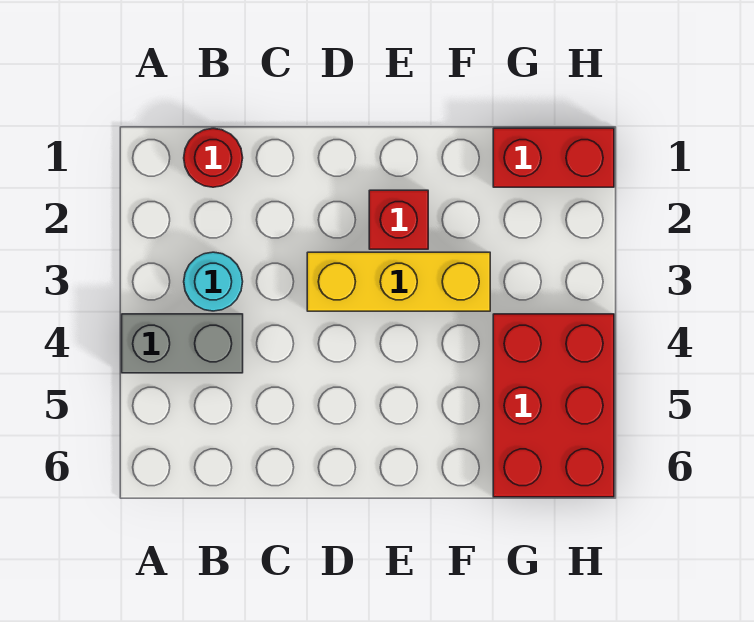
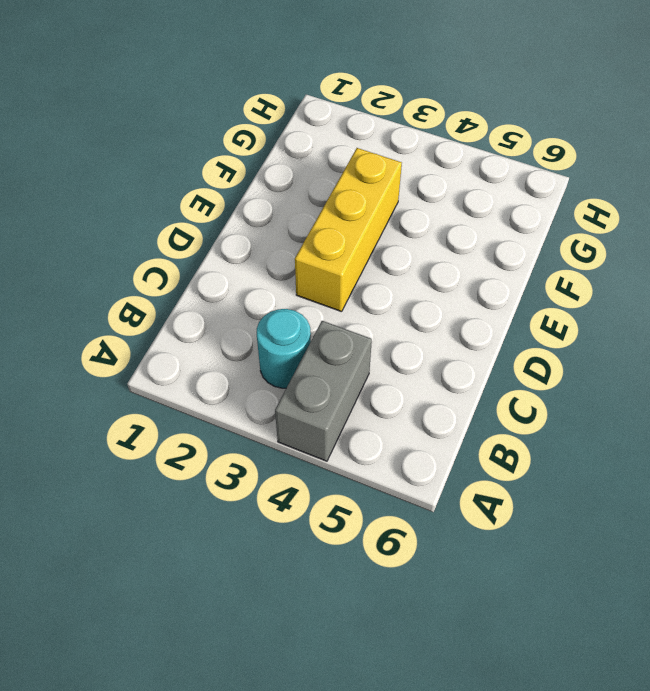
none -> red 1x1 round brick [184,128,243,187]
none -> red 1x1 brick [369,190,428,249]

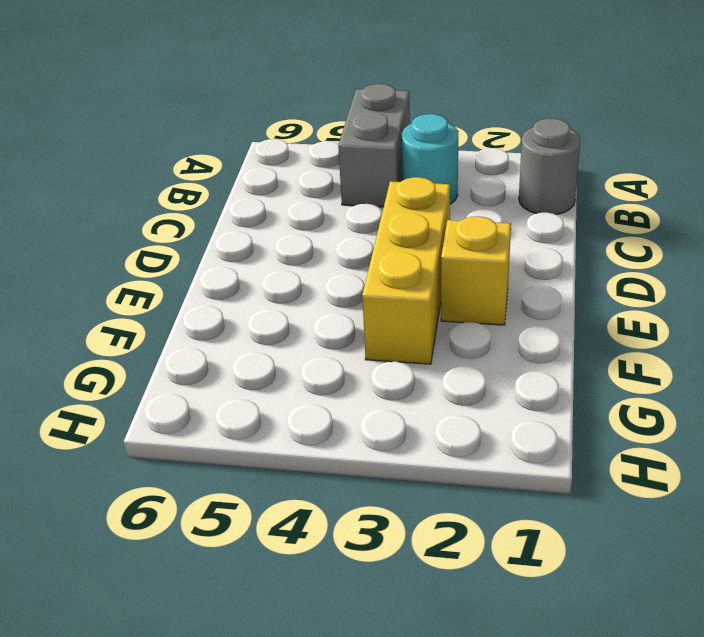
grey 1x1 round brick [519,119,580,215] -> red 1x1 round brick [184,128,243,187]
yellow 1x1 brick [441,216,511,325] -> red 1x1 brick [369,190,428,249]
none -> red 1x2 brick [493,128,614,187]
none -> red 2x3 brick [493,314,614,497]

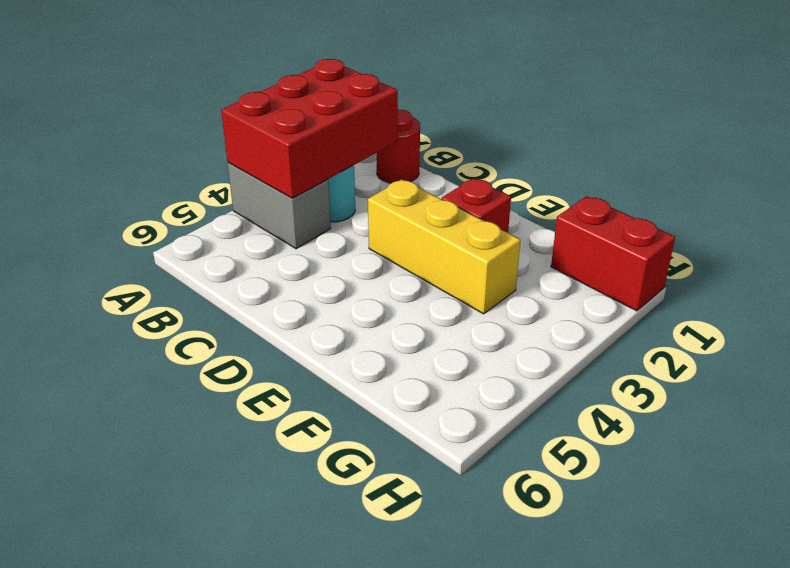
red 2x3 brick [221,59,398,198] -> red 2x3 brick moved to [493,314,614,497]

